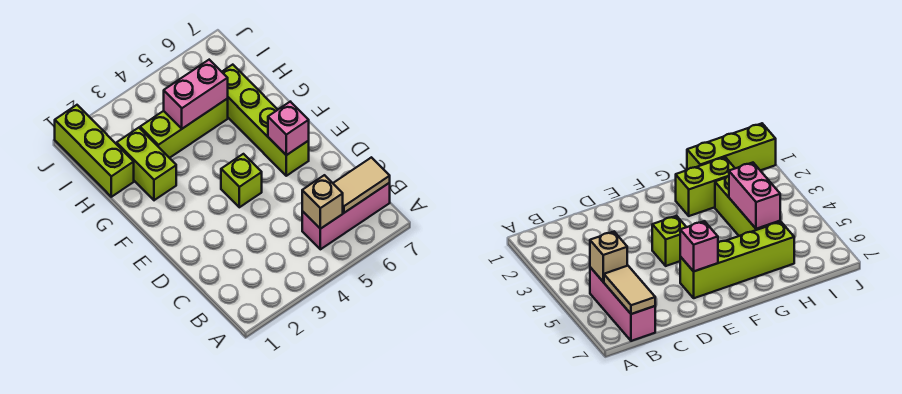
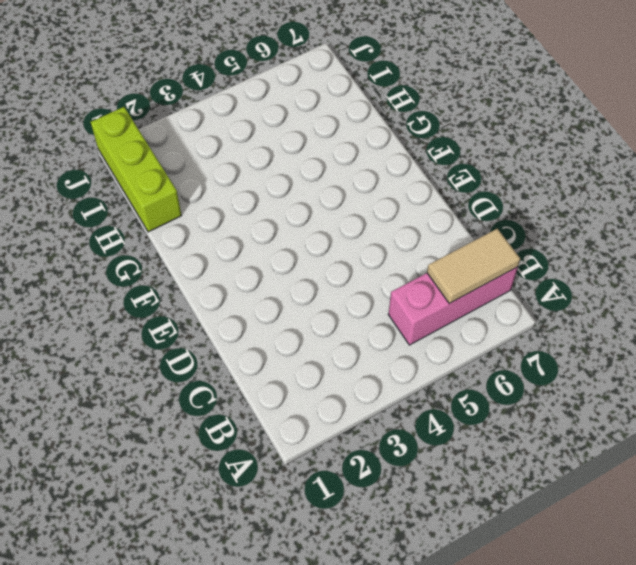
none -> lime 1x1 brick [221,154,262,207]
none -> lime 1x4 brick [222,65,309,176]

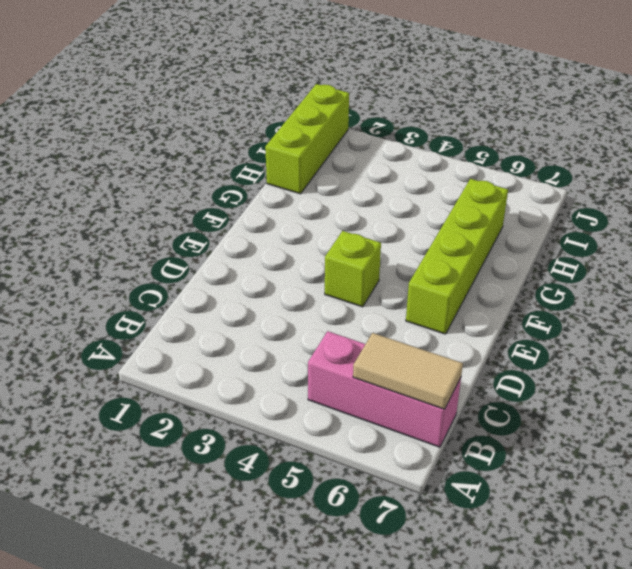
none -> lime 1x2 brick [117,128,176,200]
none -> lime 1x3 brick [140,99,228,158]

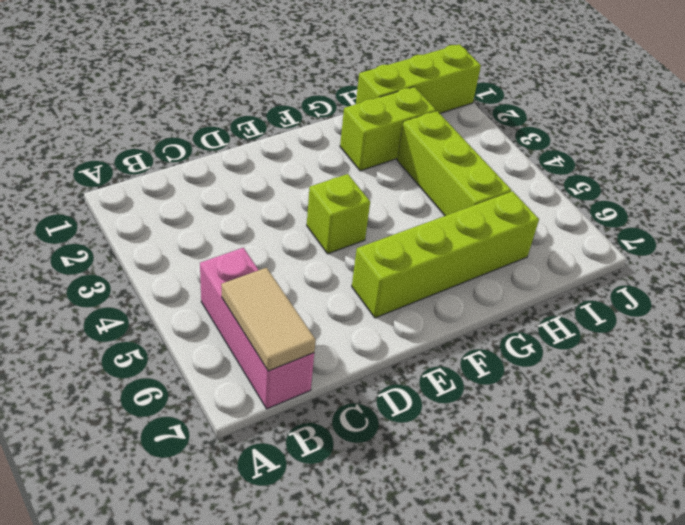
none -> tan 1x1 brick [302,175,343,229]
none -> pink 1x1 brick [268,102,309,155]

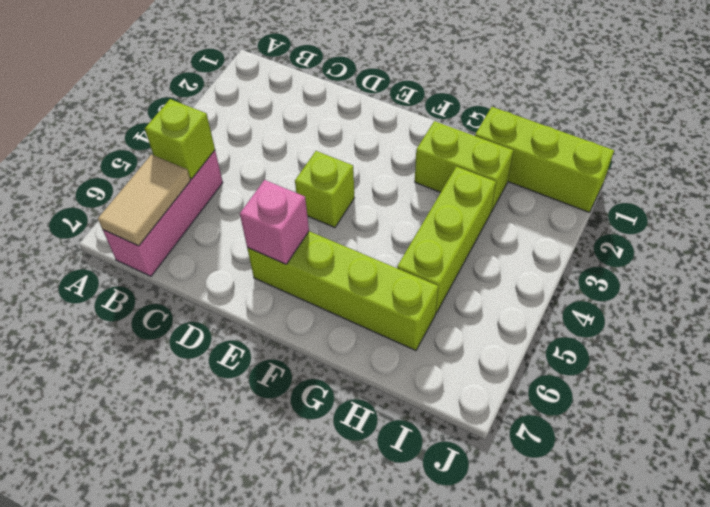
lime 1x1 brick [145,99,215,179] -> tan 1x1 brick [302,175,343,229]
none -> pink 1x2 brick [164,60,228,129]

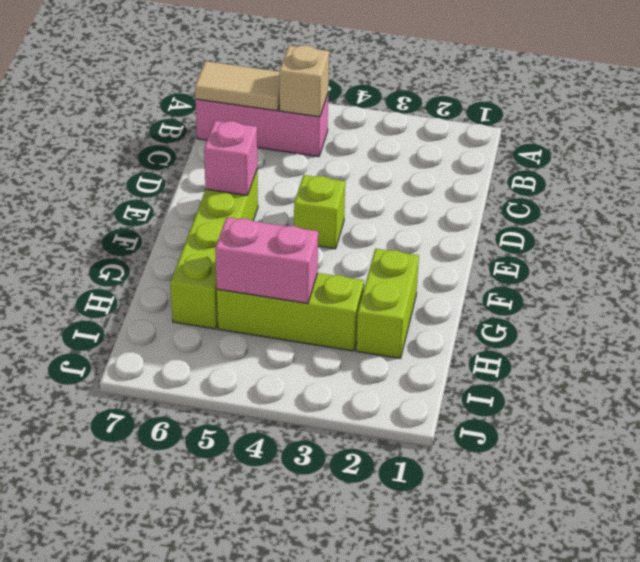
none -> lime 1x3 brick [55,105,134,197]

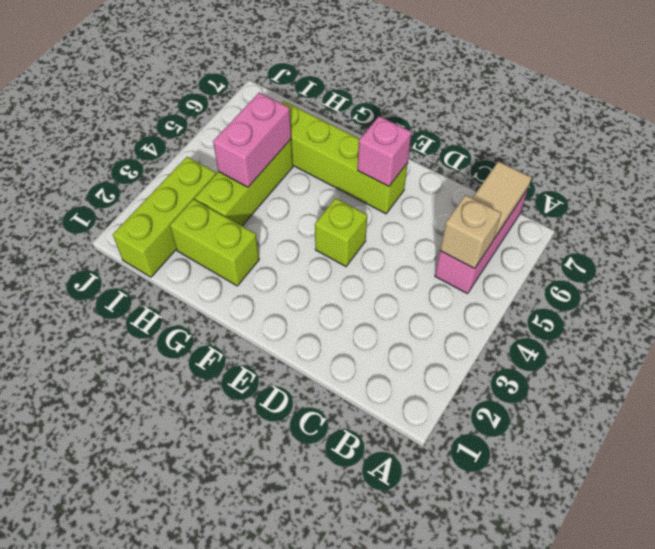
lime 1x3 brick [113,157,216,277] -> lime 1x3 brick turned to [55,105,134,197]

